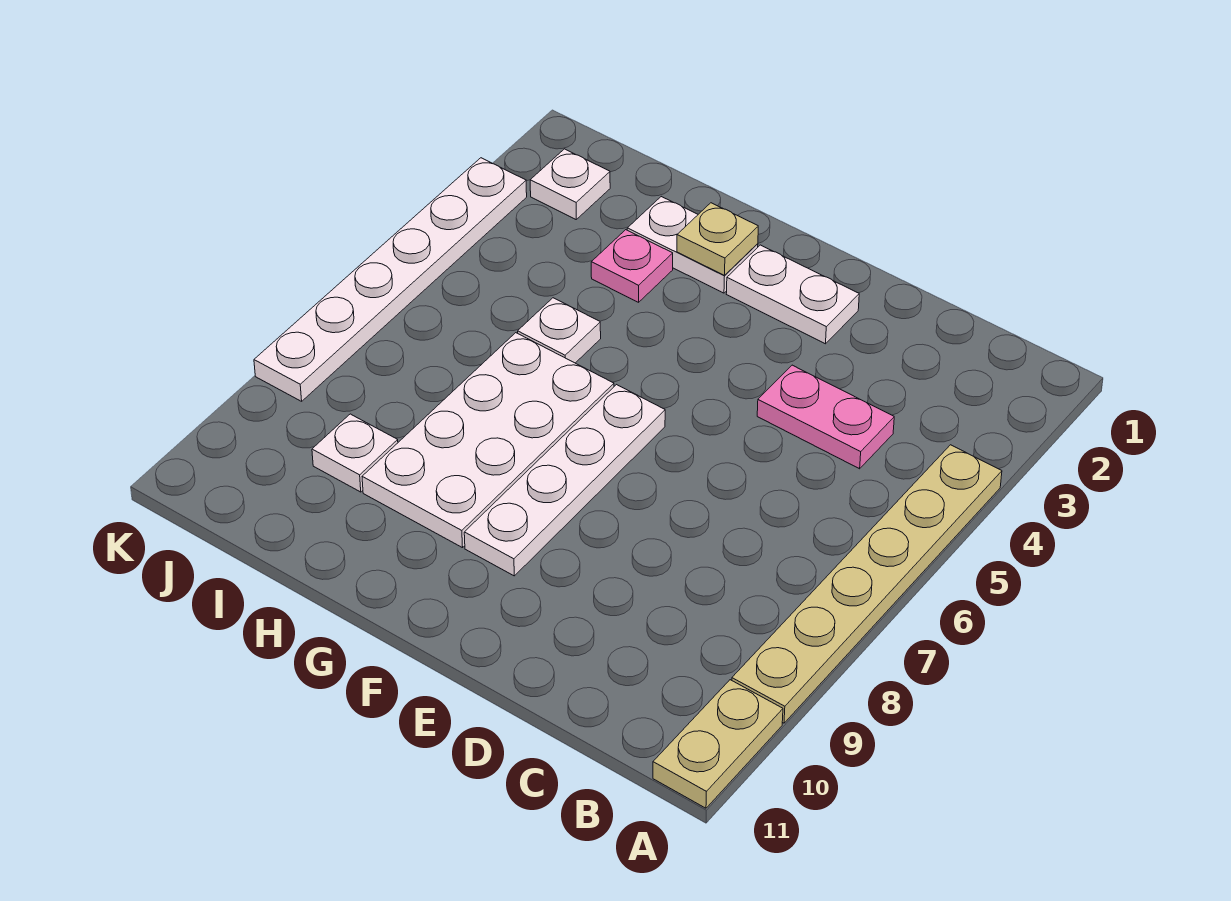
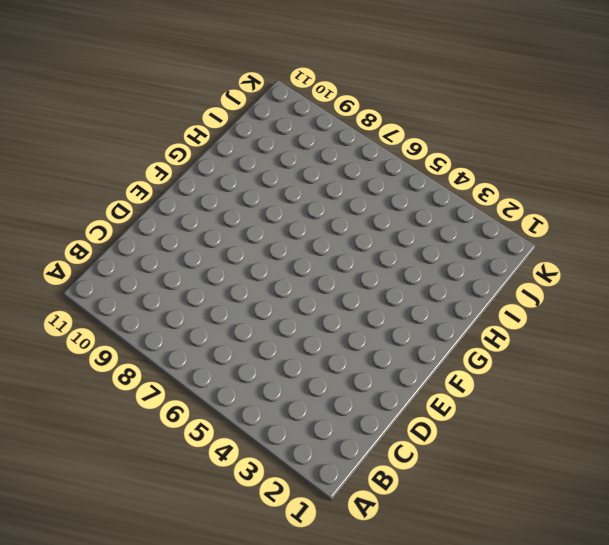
none -> tan 1x6 plate [732,445,1002,723]
none -> tan 1x2 plate [653,680,783,808]
none -> pink 1x2 plate [757,365,894,469]

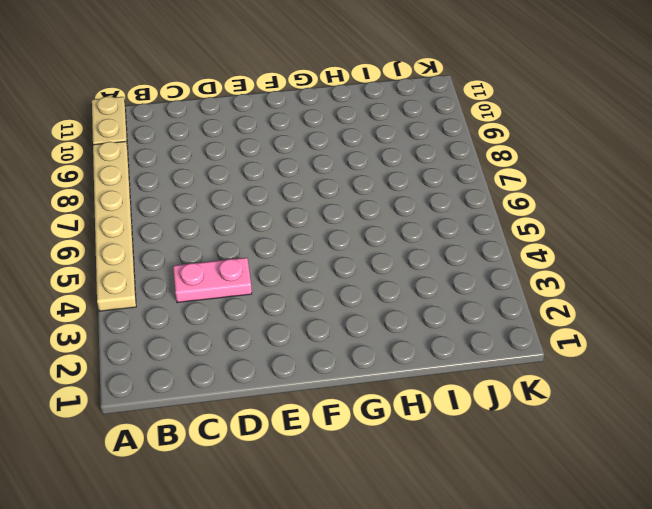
none -> white 1x2 plate [726,245,859,344]
none -> white 1x4 plate [464,385,665,576]
none -> white 1x2 plate [627,197,758,293]

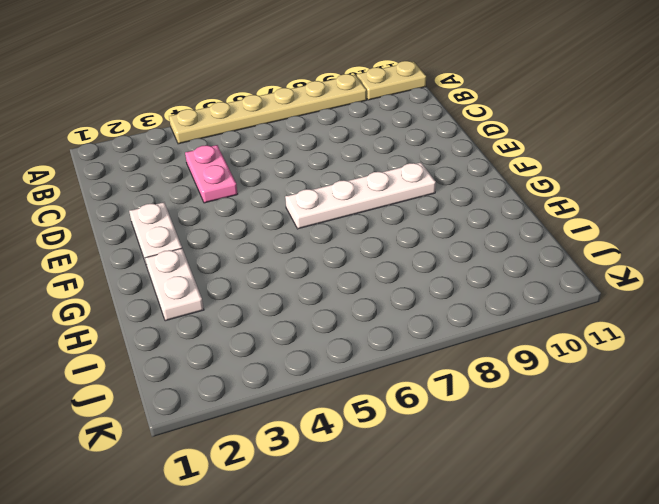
none -> white 2x4 plate [362,333,614,548]
none -> pink 1x1 plate [591,230,673,302]
none -> white 1x1 plate [518,298,601,363]

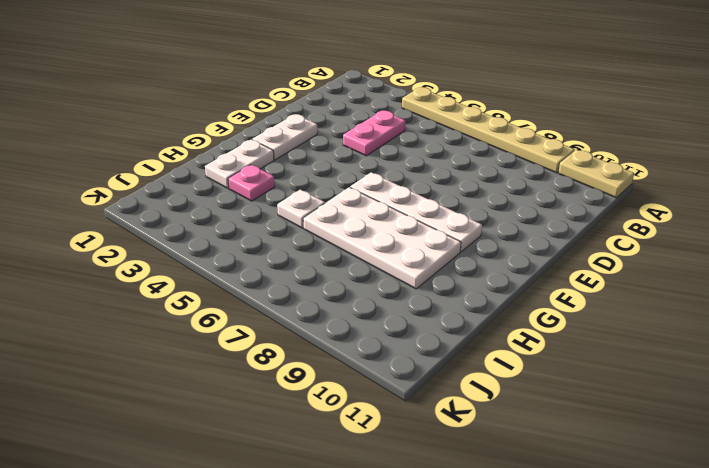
none -> white 1x1 plate [312,414,398,492]
none -> white 1x1 plate [530,149,610,219]
none -> white 1x6 plate [254,158,527,401]

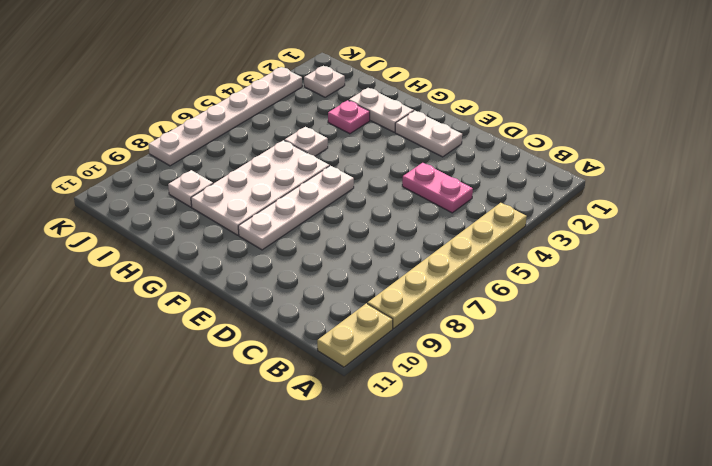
none -> tan 1x1 plate [677,203,758,275]

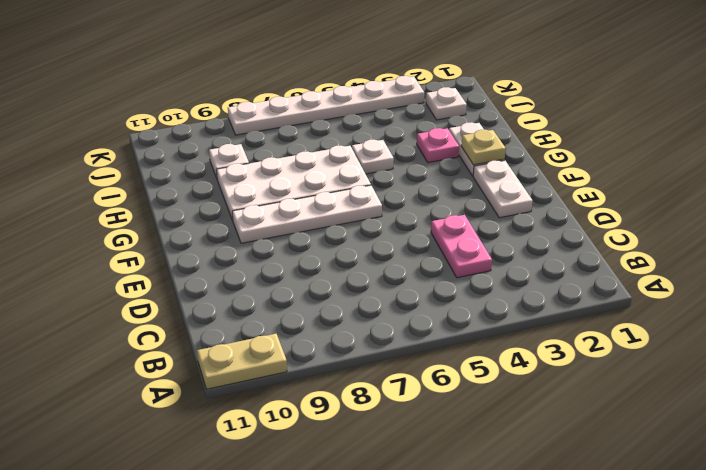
none -> tan 1x6 plate [732,445,1002,723]

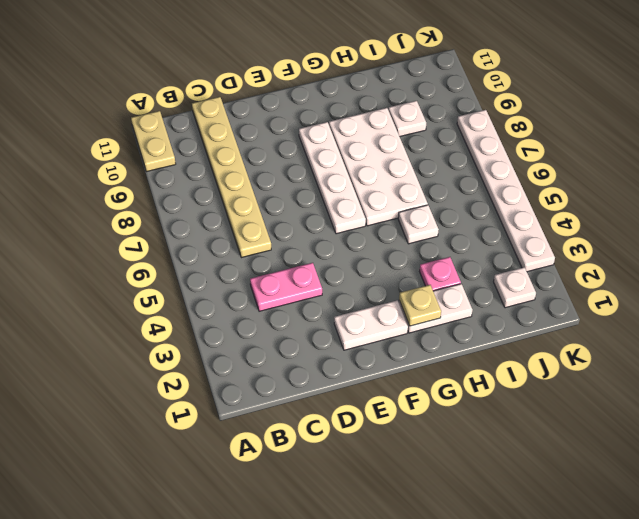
tan 1x6 plate [192,97,271,258] -> tan 1x6 plate moved to [732,445,1002,723]

